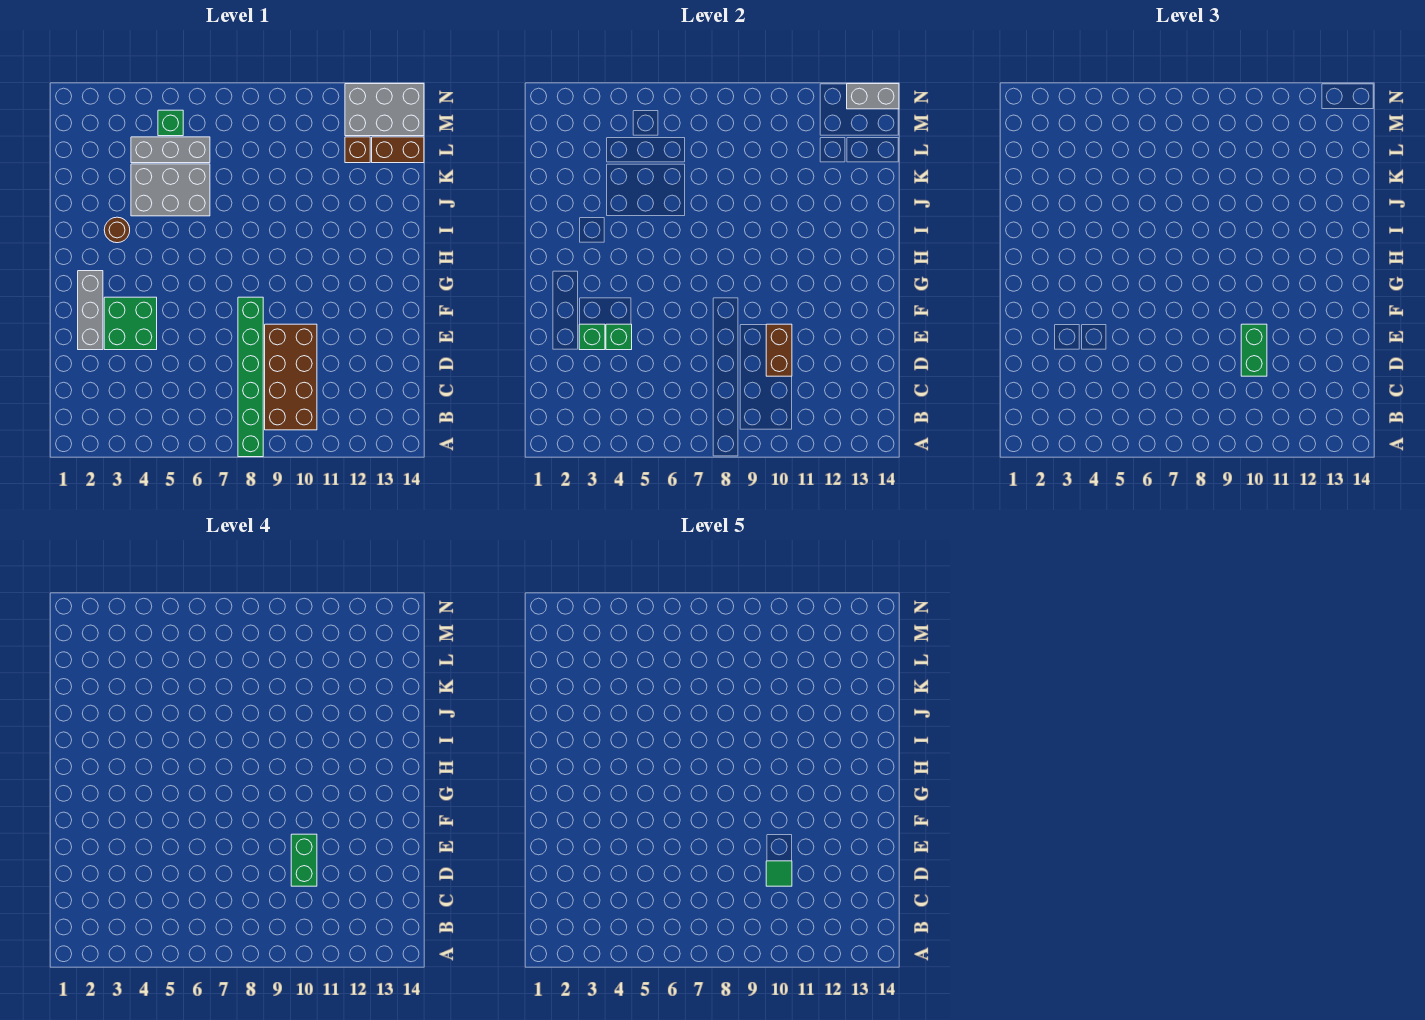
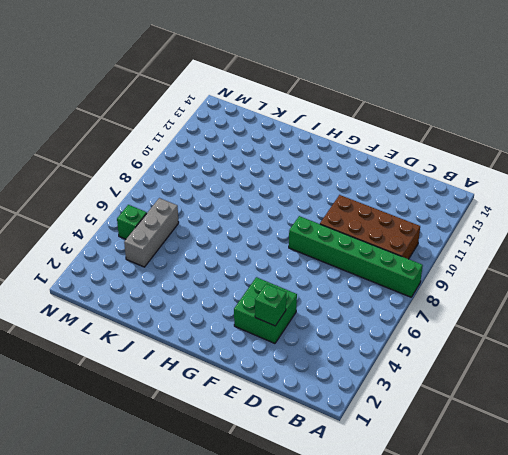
none -> grey 1x3 brick [78,271,103,350]
none -> brown 1x1 round brick [104,217,130,243]
none -> grey 2x3 brick [131,164,210,216]

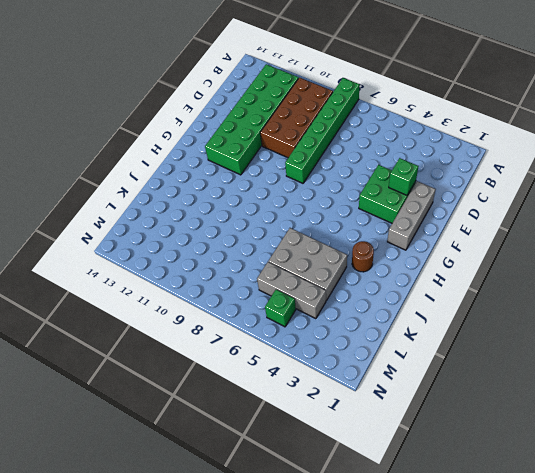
green 2x6 brick [205,64,299,175] -> none
none -> brown 1x1 brick [345,137,370,163]
none -> brown 1x2 brick [372,137,424,163]
none -> grey 2x3 brick [345,84,424,136]

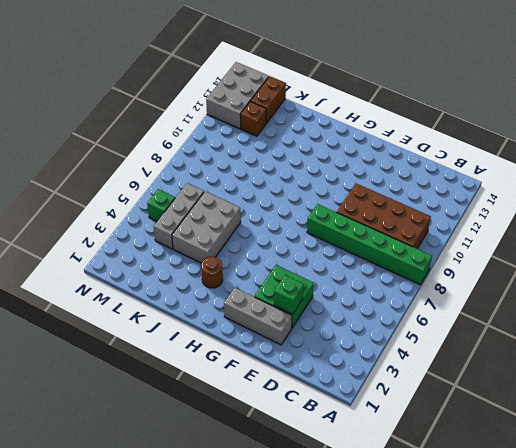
none -> brown 1x2 brick [766,324,792,376]
none -> green 1x1 brick [606,324,632,350]
none -> grey 1x2 brick [847,84,899,109]

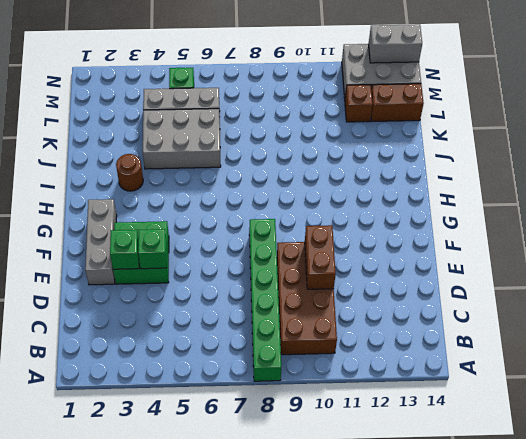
none -> green 1x2 brick [1241,324,1267,376]
none -> green 1x2 brick [291,834,317,886]
none -> green 1x1 tile [766,861,792,886]

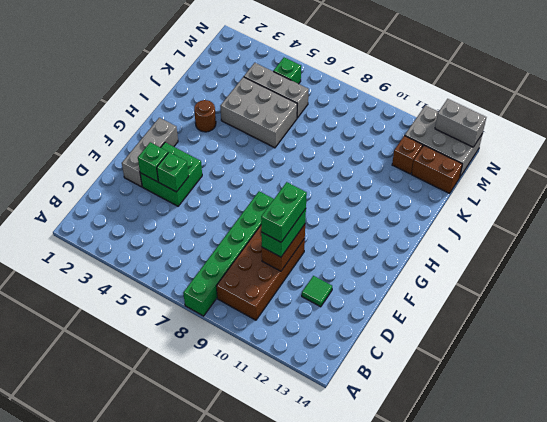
green 1x1 tile [302,276,332,307] -> green 1x1 tile moved to [766,861,792,886]

